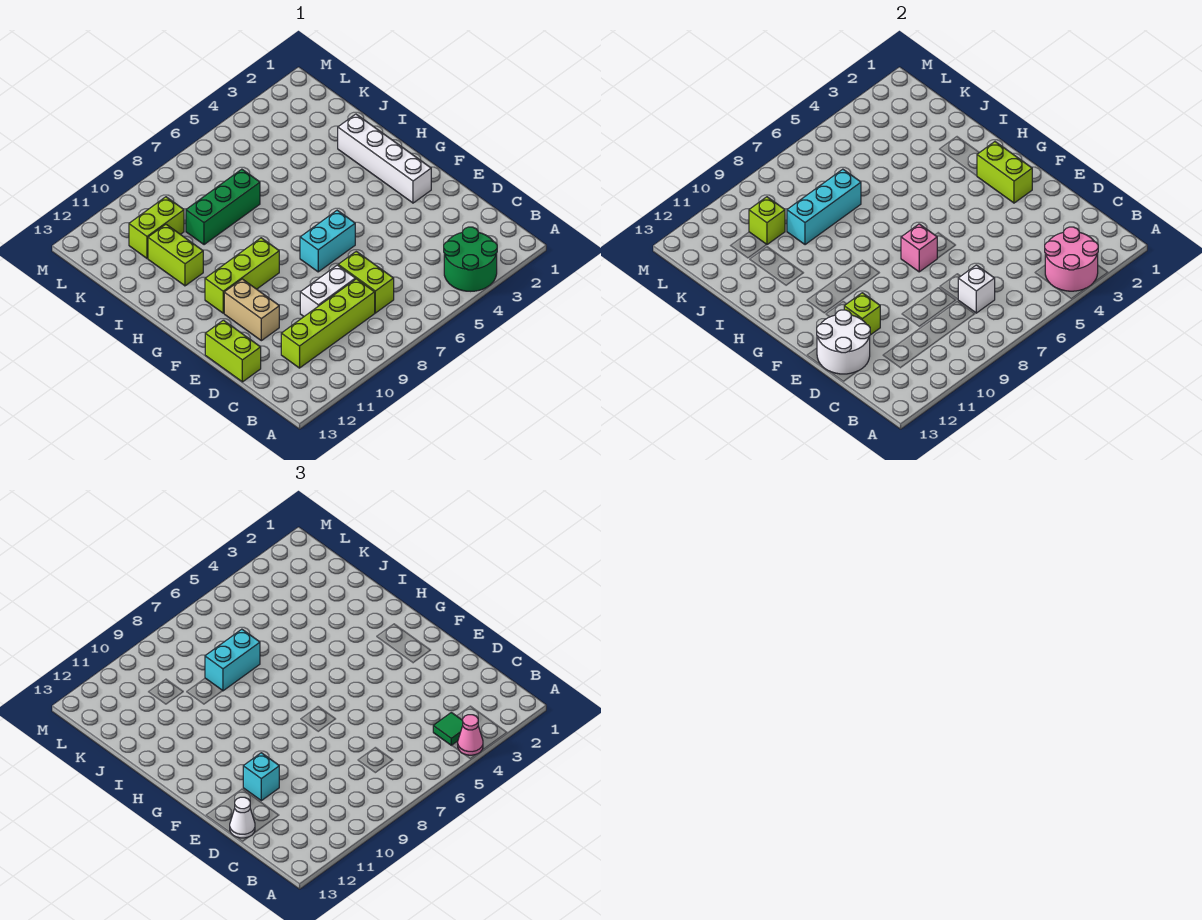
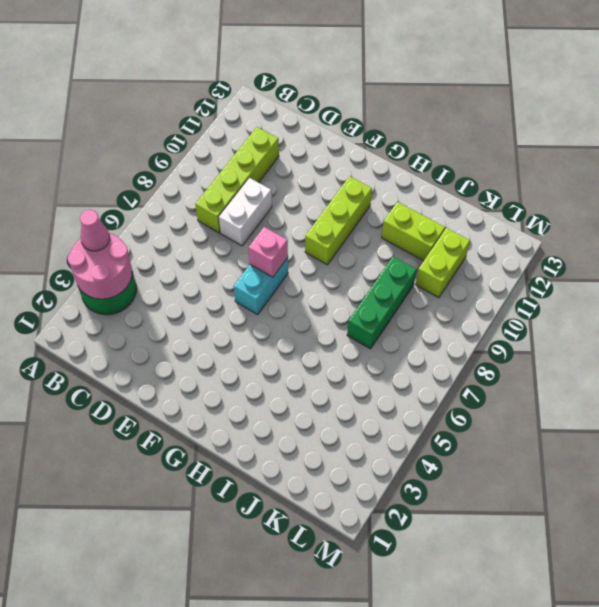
none -> lime 1x2 brick [338,251,394,313]
none -> lime 1x2 brick [205,320,261,382]
none -> tan 1x2 brick [224,279,279,341]

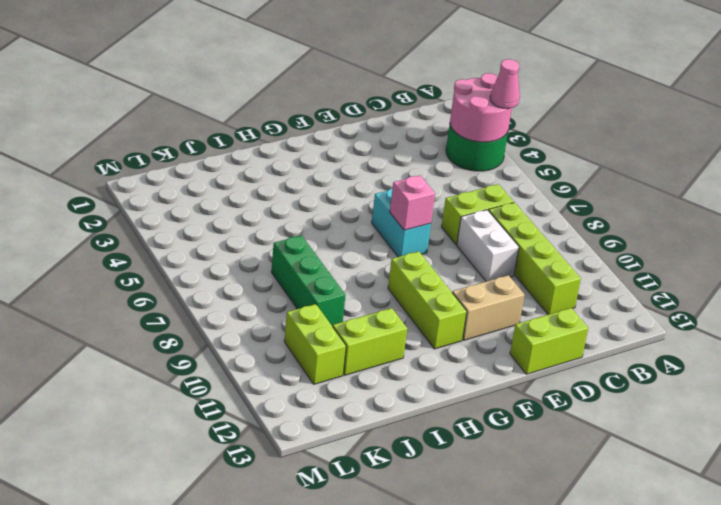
none -> white 1x4 brick [338,114,431,203]
none -> white 1x1 brick [958,265,995,313]
none -> white 2x2 round brick [817,310,870,374]

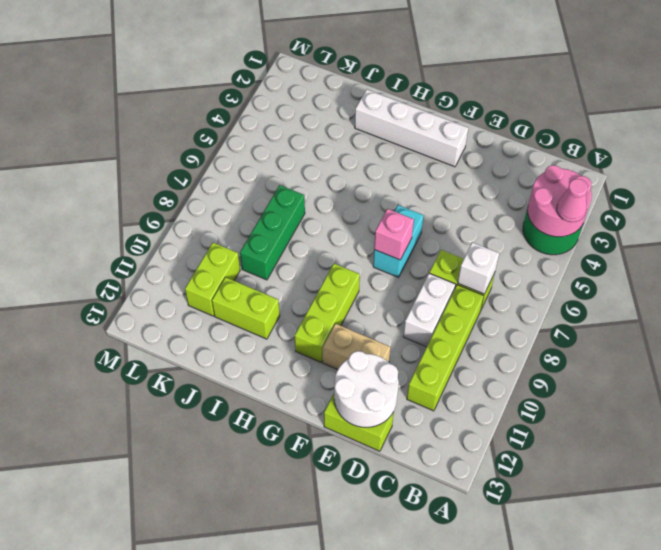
none -> lime 1x1 brick [844,293,880,335]
none -> lime 1x2 brick [977,142,1032,203]
none -> cyan 1x3 brick [787,169,861,245]

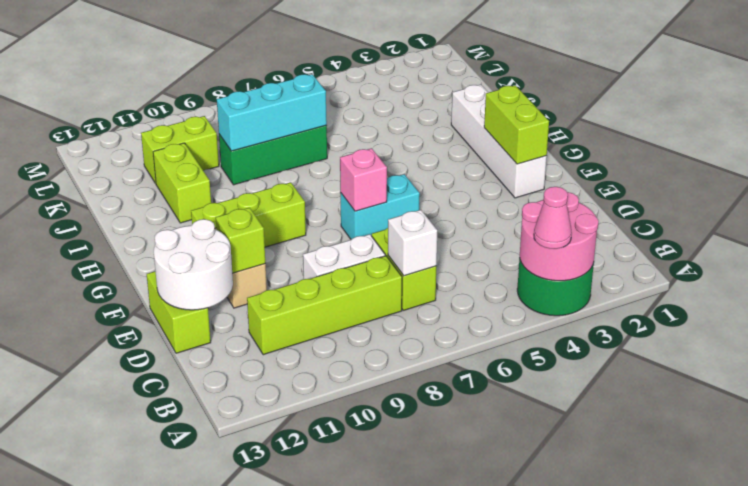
none -> lime 1x1 brick [749,197,785,245]
none -> green 1x1 tile [433,712,463,745]
none -> white 1x1 cone [230,797,255,838]

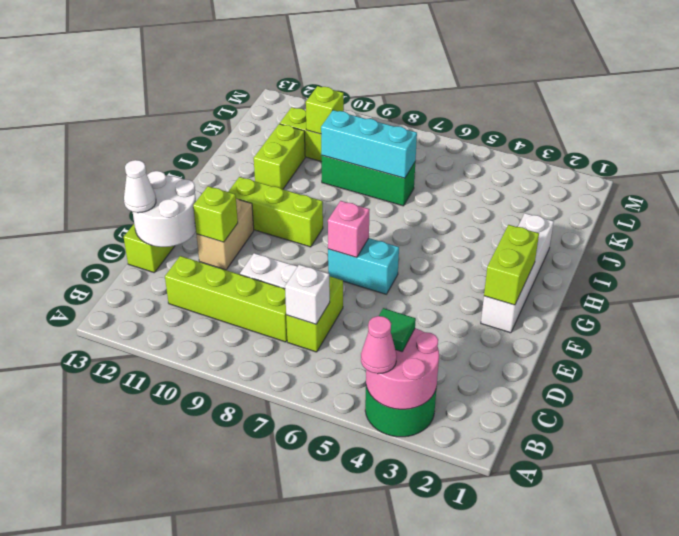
none -> cyan 1x1 brick [243,753,279,801]
none -> cyan 1x2 brick [205,629,260,691]

